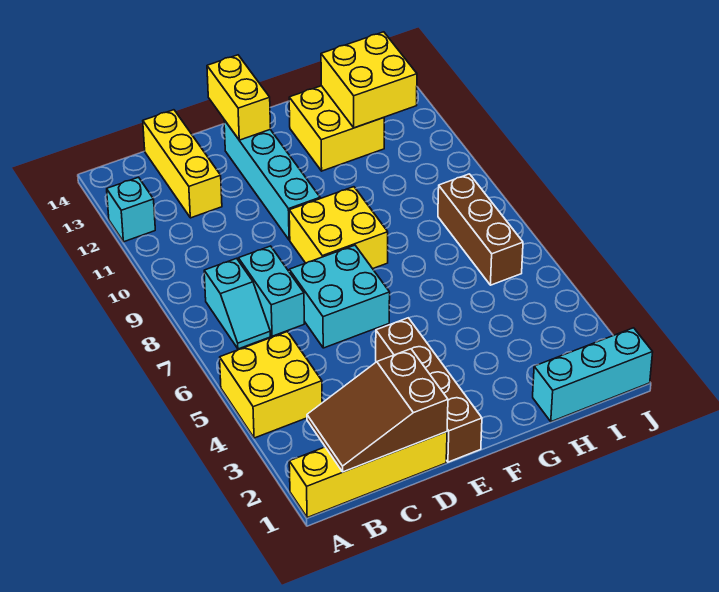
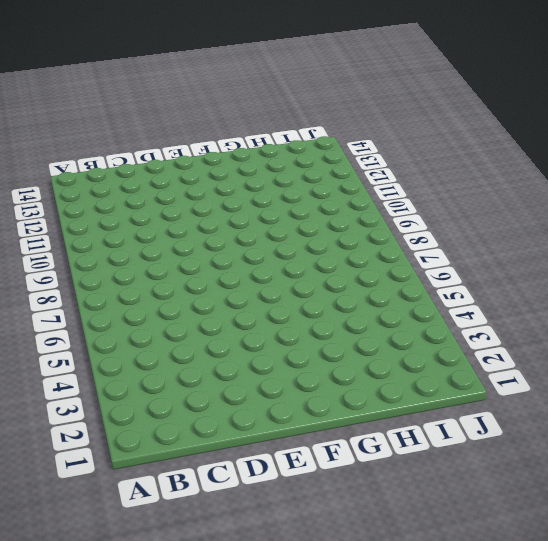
none -> yellow 1x4 brick [289,432,447,518]
none -> yellow 2x2 brick [220,332,322,438]
none -> cyan 1x1 brick [107,177,155,242]

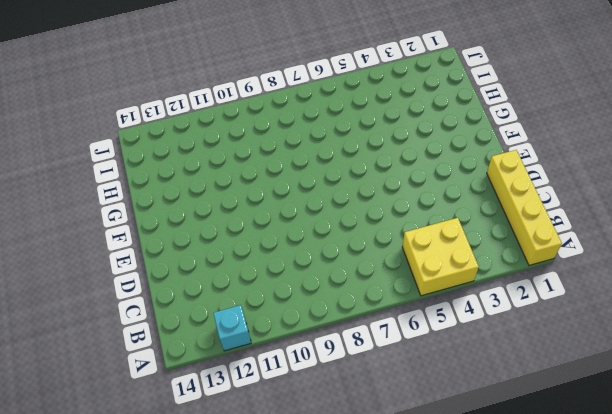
none -> cyan 1x2 slope [204,258,270,349]
none -> cyan 1x2 brick [238,246,304,336]
none -> yellow 1x3 brick [143,110,222,218]

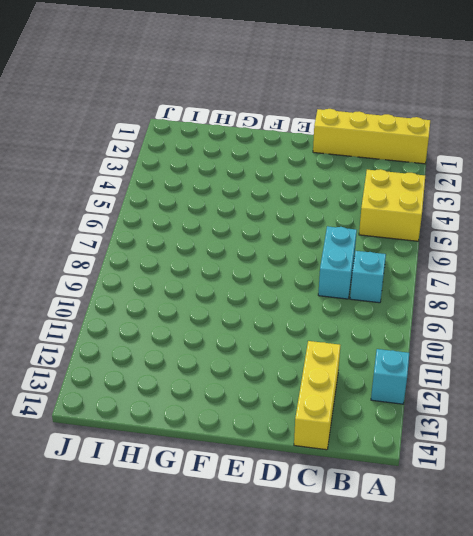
none -> cyan 2x2 brick [289,245,390,348]
none -> brown 1x4 brick [376,318,482,462]
none -> yellow 2x2 brick [289,187,388,269]

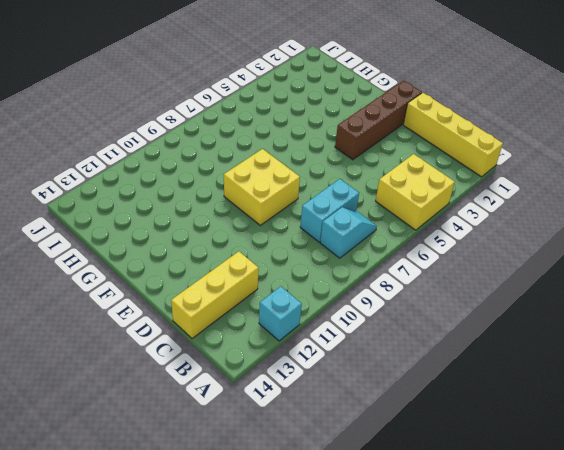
none -> cyan 2x2 brick [289,245,390,348]
none -> cyan 1x4 brick [224,120,320,240]
none -> yellow 2x2 brick [289,86,384,171]

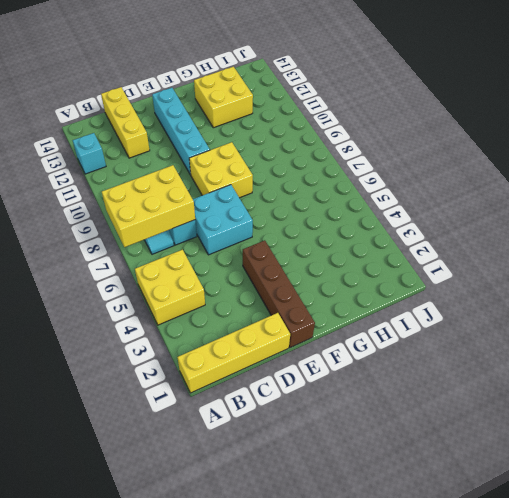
yellow 2x3 brick [102,165,195,247] -> none
none -> cyan 1x3 brick [533,328,653,422]
none -> brown 1x3 brick [438,174,523,285]
none -> brown 2x3 slope [307,349,448,472]

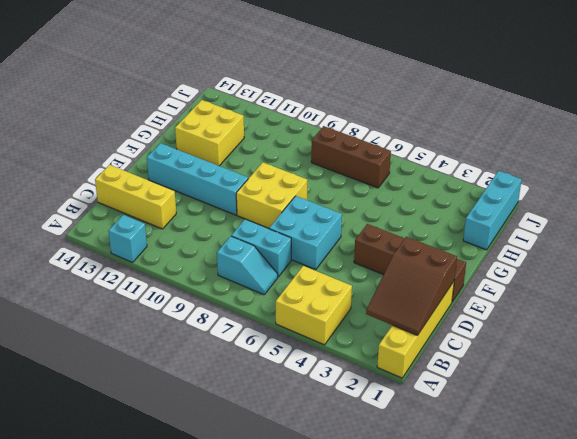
none -> yellow 1x2 brick [207,55,271,140]
none -> yellow 2x2 brick [321,32,417,128]

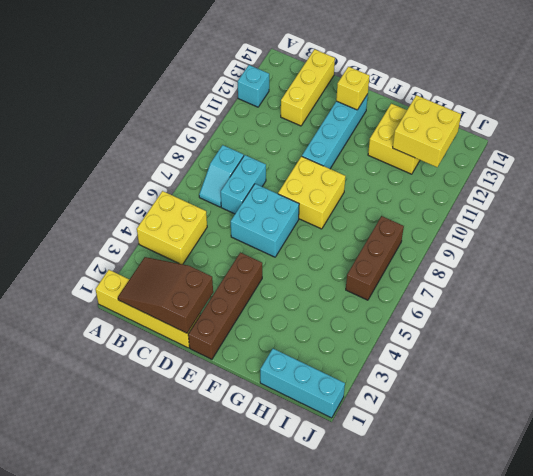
yellow 1x1 brick [336,67,370,110] -> yellow 1x2 brick [207,55,271,140]

